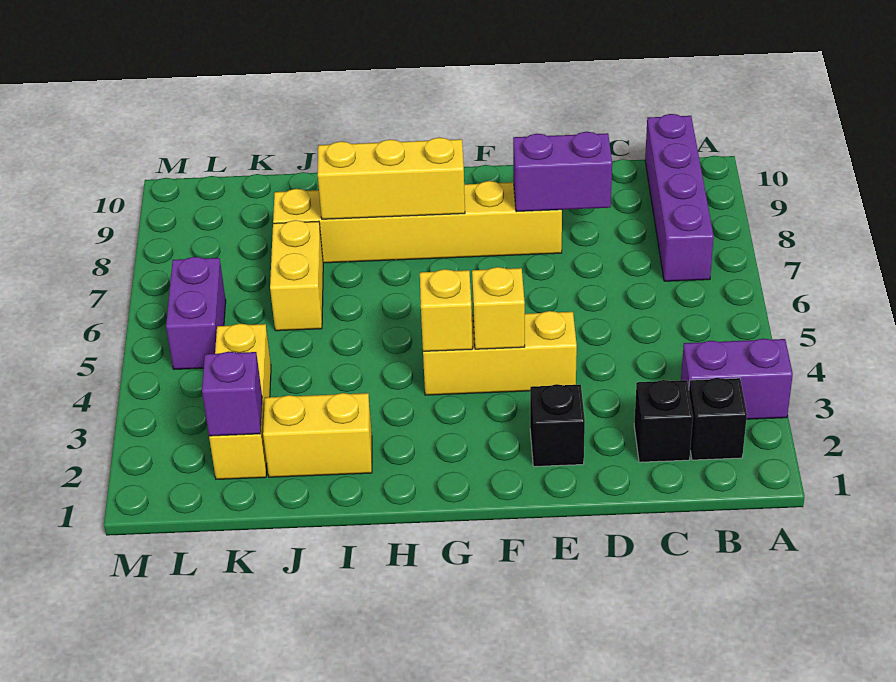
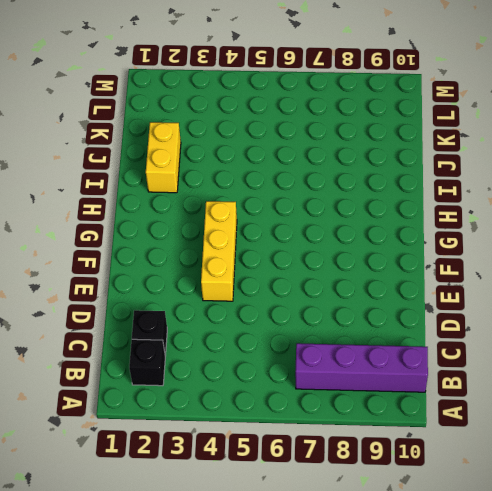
none -> purple 1x2 brick [681,338,793,419]
none -> black 1x1 brick [530,384,585,467]
none -> yellow 1x6 brick [273,181,562,263]

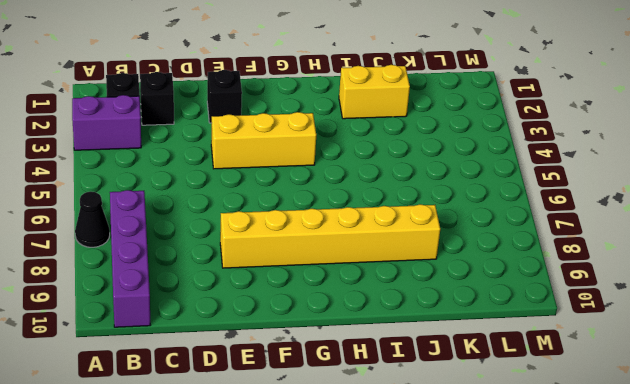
black 1x1 cone [75,192,110,247] -> none
none -> yellow 1x2 brick [270,220,323,331]
none -> yellow 1x3 brick [209,324,271,479]
none -> purple 1x2 brick [166,257,226,369]

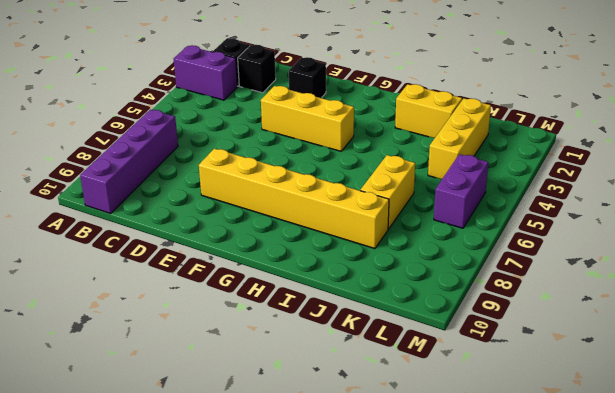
none -> purple 1x2 brick [513,132,612,212]
none -> yellow 1x1 brick [472,267,525,349]
none -> yellow 1x1 brick [420,269,473,351]

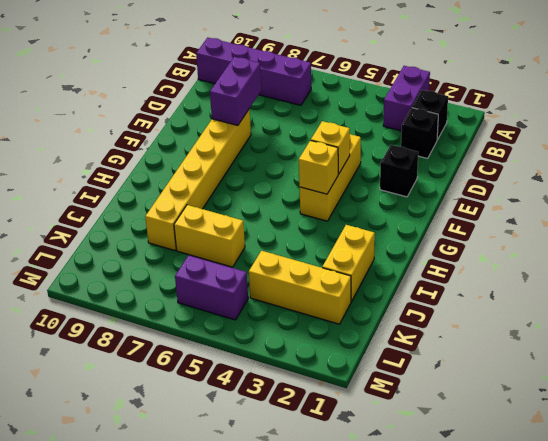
none -> yellow 1x3 brick [318,138,465,219]
none -> purple 1x1 brick [202,352,262,436]

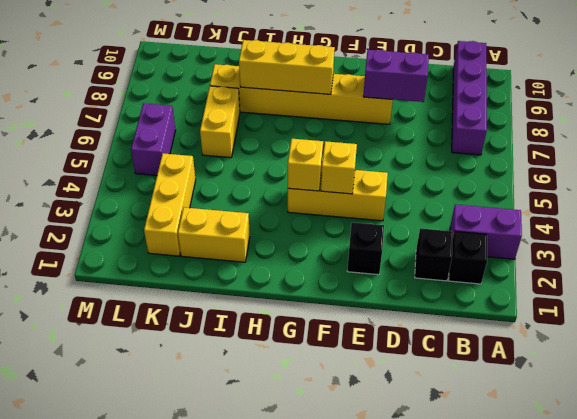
none -> purple 1x1 brick [202,352,262,436]

